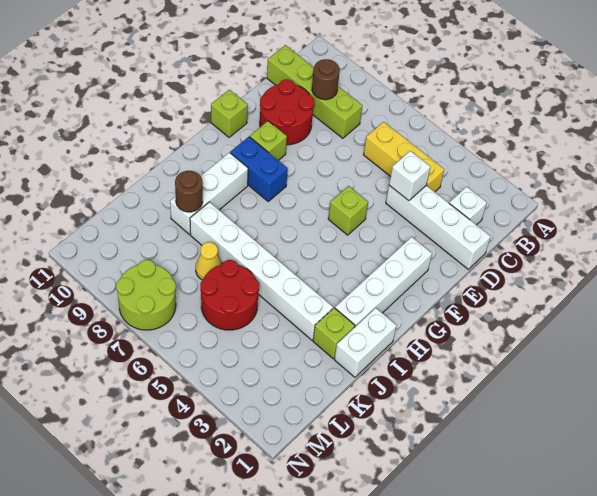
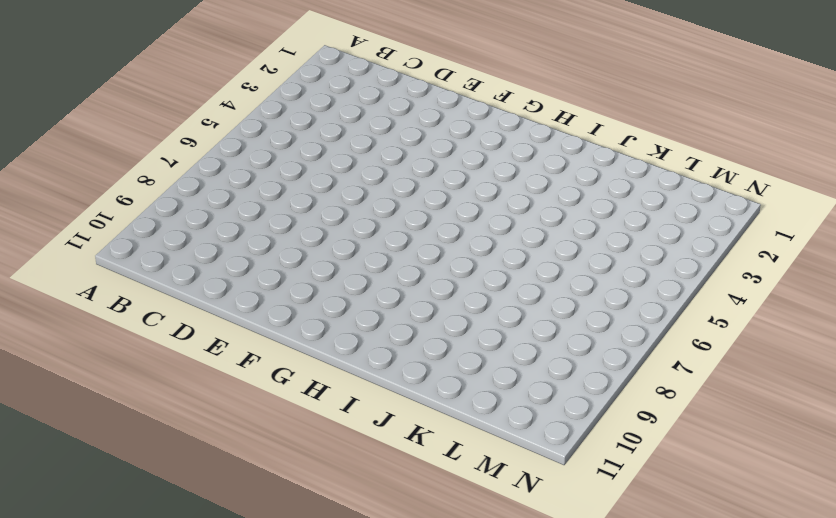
none -> white 1x1 brick [449,187,487,225]
none -> yellow 1x3 brick [364,122,444,192]
none -> lime 1x4 brick [267,45,362,138]

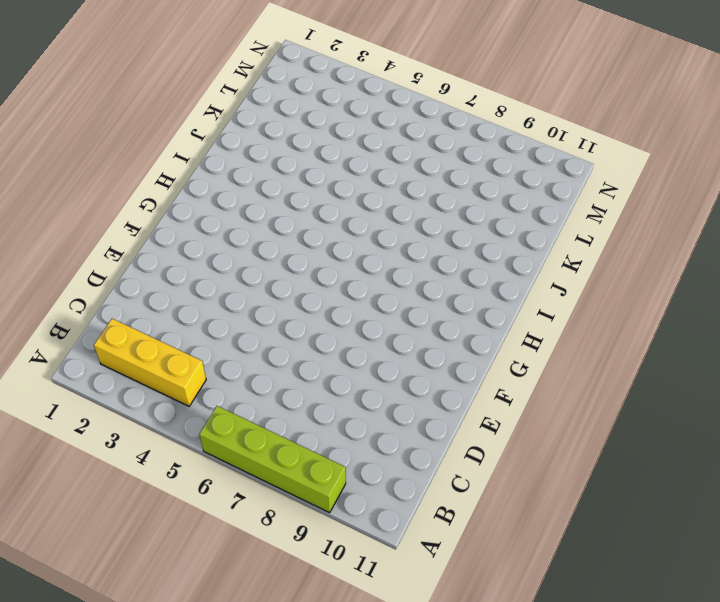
lime 1x4 brick [199,406,346,513] -> lime 1x4 brick moved to [267,45,362,138]
yellow 1x3 brick [94,319,206,406] -> yellow 1x3 brick moved to [364,122,444,192]
none -> white 1x1 brick [449,187,487,225]
none -> white 1x4 brick [386,185,491,269]
none -> red 2x2 round brick [260,79,314,145]

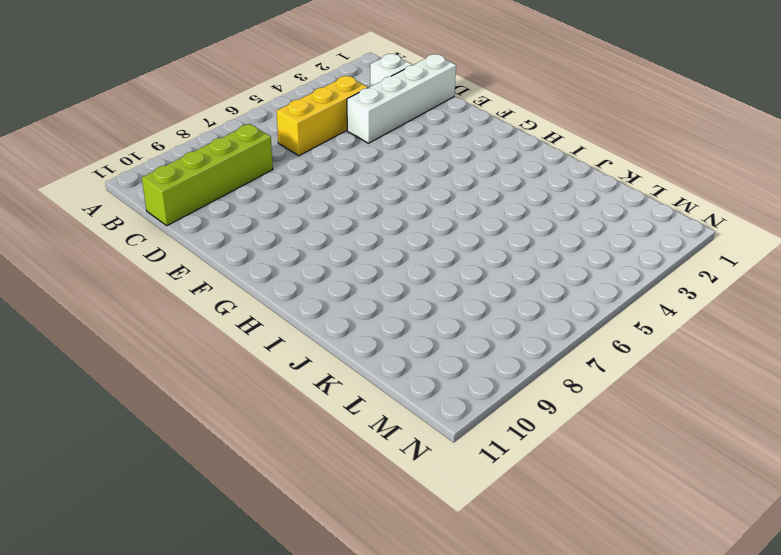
none -> red 2x2 round brick [260,79,314,145]
none -> white 1x4 brick [335,237,432,327]
none -> lime 1x1 brick [328,186,368,235]

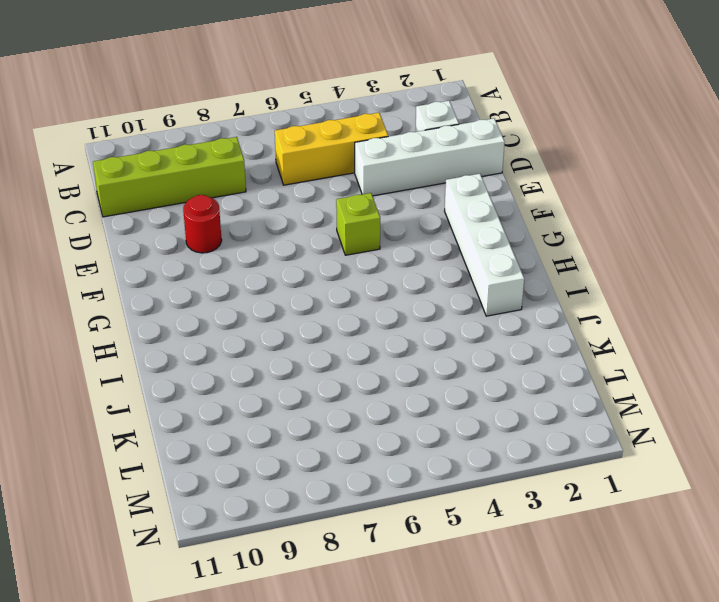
red 1x1 round brick [183,195,222,253] -> red 2x2 round brick [260,79,314,145]
none -> lime 1x1 brick [250,121,287,160]
none -> lime 1x1 brick [211,90,248,137]
none -> blue 1x2 brick [230,137,288,201]

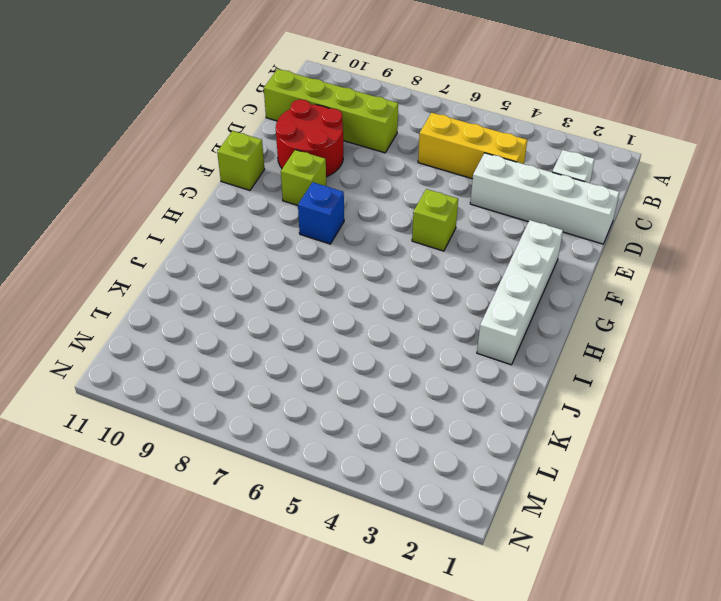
blue 1x1 brick [298,182,344,244] -> blue 1x2 brick [230,137,288,201]
none -> white 1x3 brick [170,153,248,234]
none -> white 1x2 brick [334,308,397,377]
none -> lime 1x1 brick [313,308,355,359]

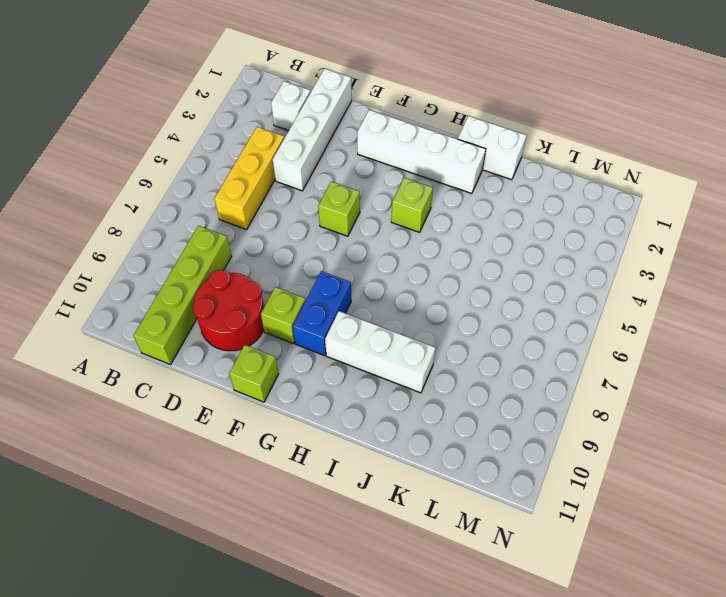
lime 1x1 brick [391,178,433,232] -> lime 1x1 brick moved to [313,308,355,359]
none -> white 1x6 brick [190,202,333,340]
none -> red 2x2 round brick [200,260,259,330]
none -> yellow 1x1 cone [196,242,222,280]

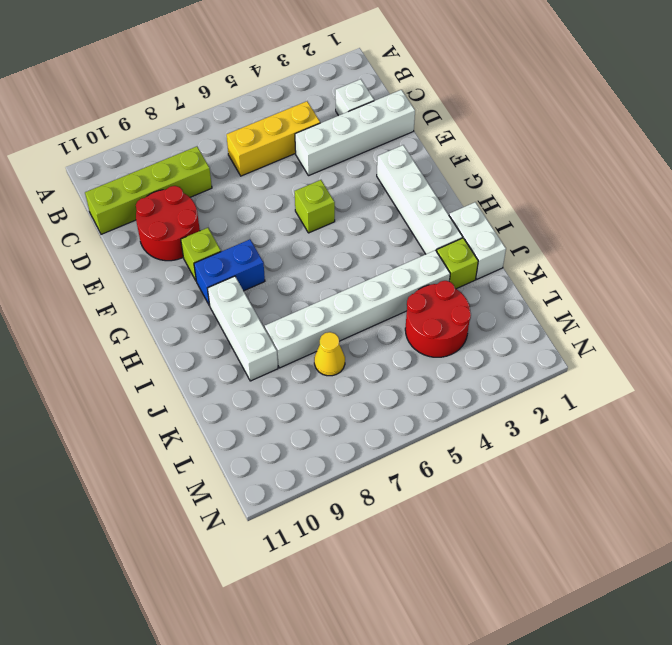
red 2x2 round brick [405,281,471,357] -> red 2x2 round brick moved to [200,260,259,330]
none -> lime 1x1 brick [211,90,248,137]
none -> lime 2x2 round brick [116,260,176,330]
none -> brown 1x1 round brick [312,59,340,100]

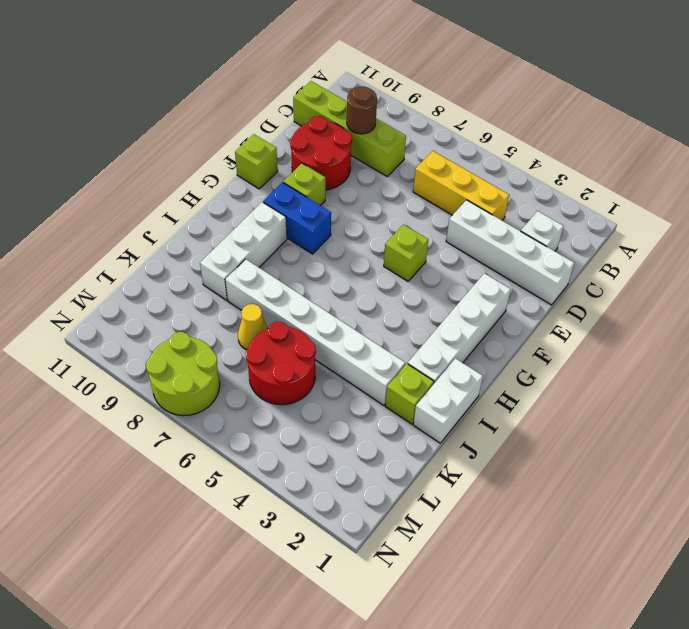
none -> white 1x1 brick [389,151,431,201]
none -> brown 1x1 round brick [175,171,203,212]

